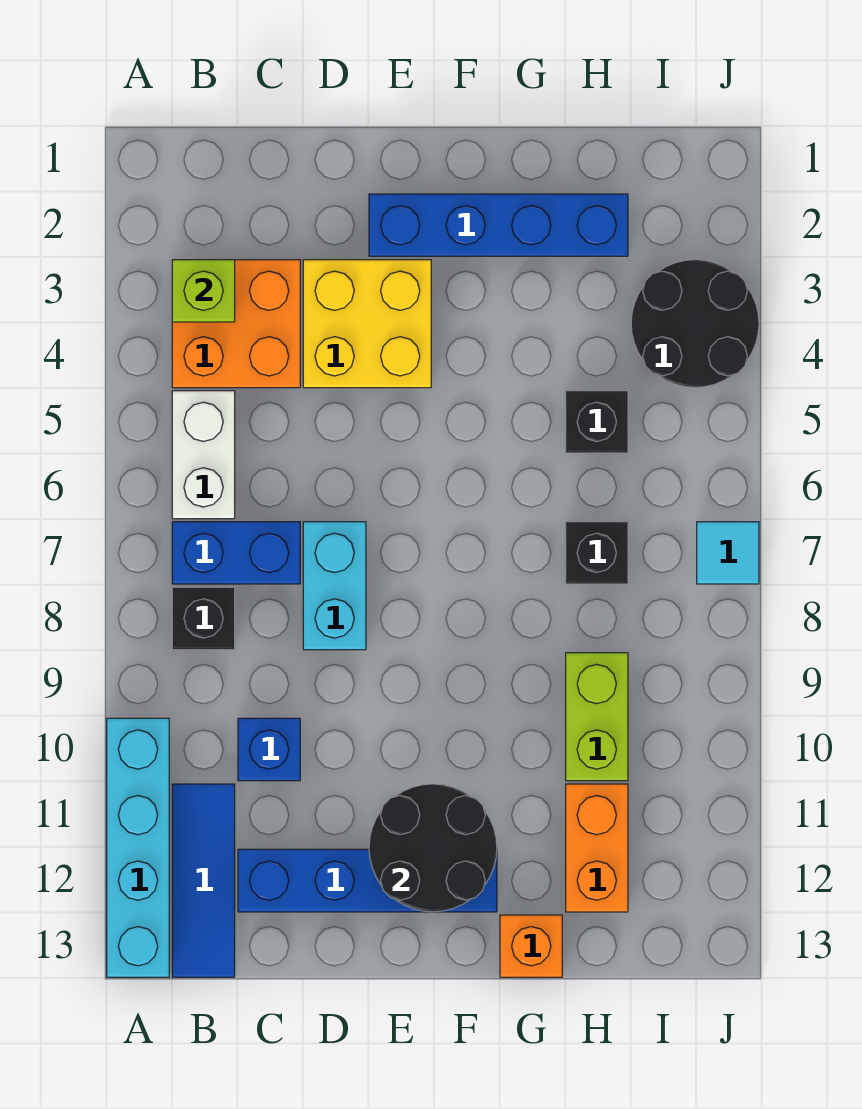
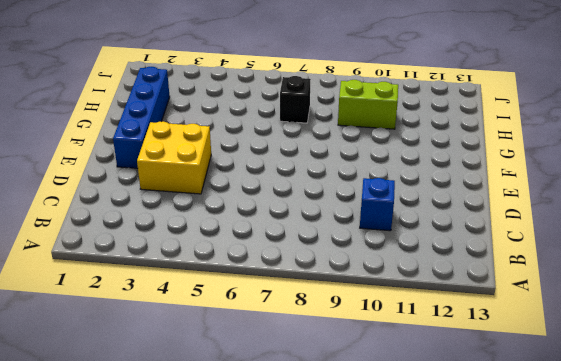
none -> cyan 1x4 brick [107,718,169,977]
none -> orange 2x2 brick [172,260,300,388]
none -> white 1x2 brick [172,391,235,519]

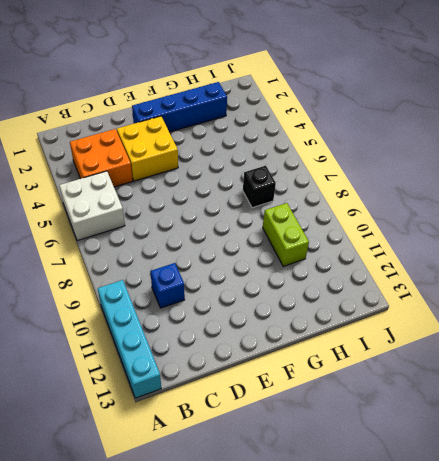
white 2x2 brick [59,171,125,241] -> white 1x2 brick [172,391,235,519]
none -> blue 1x2 brick [172,522,300,584]
none -> black 1x1 brick [172,587,235,650]
none -> blue 1x3 tile [172,784,235,977]

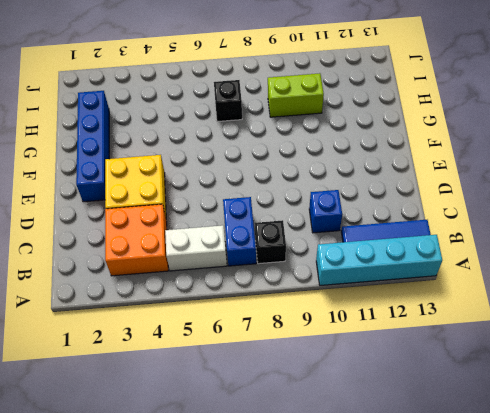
none -> blue 1x4 brick [238,849,497,912]
none -> cyan 1x2 brick [303,522,366,650]
none -> orange 1x1 brick [500,915,562,977]

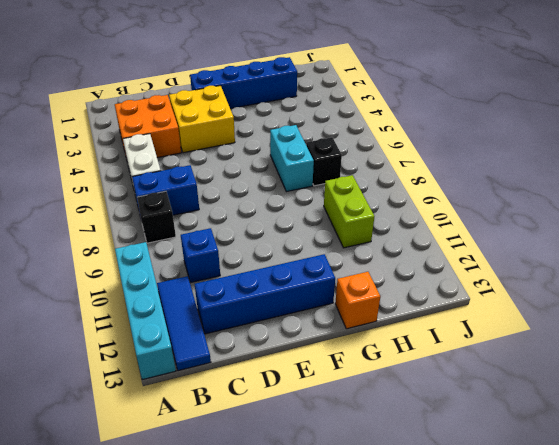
cyan 1x2 brick [270,125,314,192] -> cyan 1x2 brick moved to [303,522,366,650]
none -> black 1x1 brick [566,391,628,453]
none -> orange 1x2 brick [566,784,628,912]
none -> black 2x2 round brick [631,260,759,387]

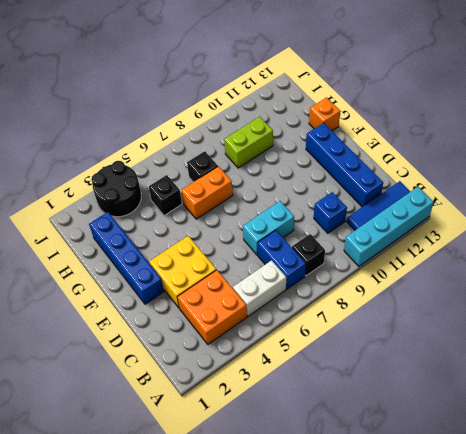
orange 1x2 brick [181,166,233,219] -> orange 1x2 brick moved to [566,784,628,912]
none -> cyan 1x1 tile [697,522,759,584]
none -> lime 1x1 brick [172,260,235,322]
none -> black 2x2 round brick [369,784,497,912]

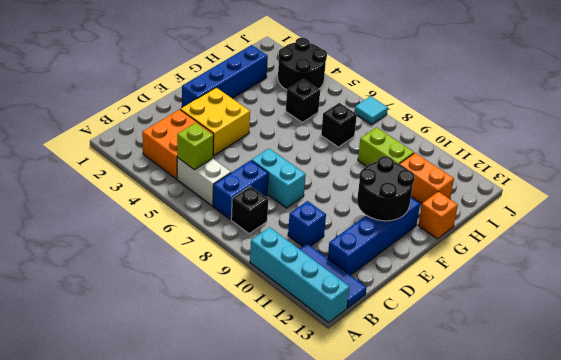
lime 1x1 brick [177,123,213,170] -> lime 1x1 brick moved to [172,260,235,322]

